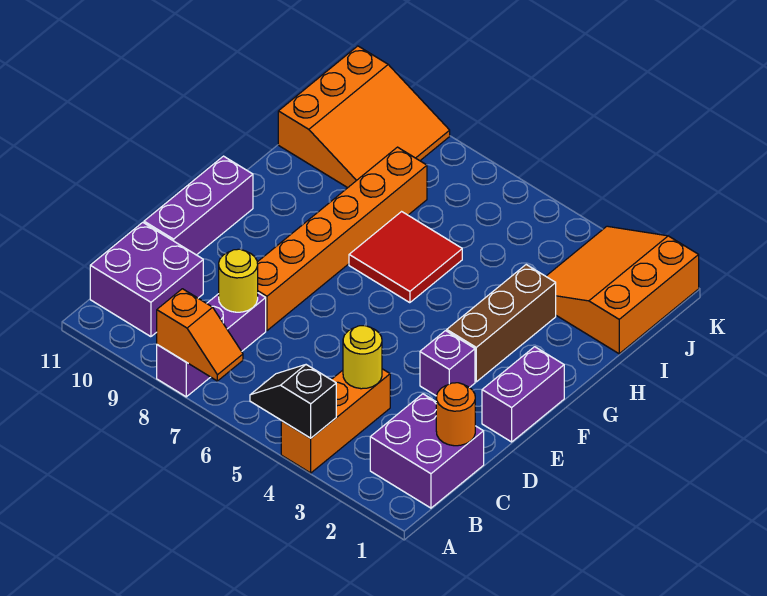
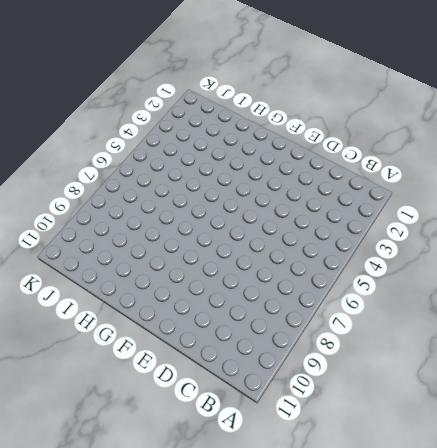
none -> orange 1x3 brick [281,369,390,473]
none -> purple 1x3 brick [157,293,266,397]
none -> purple 2x2 brick [370,394,484,508]

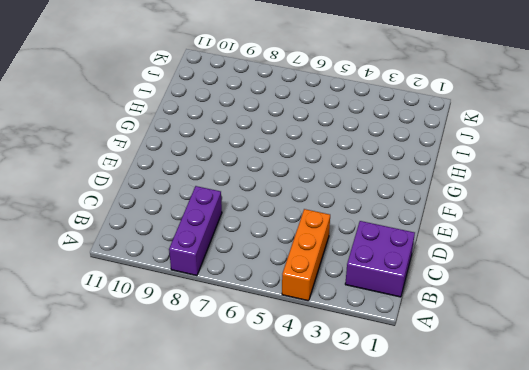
none -> purple 2x2 brick [90,222,203,337]
none -> orange 1x6 brick [257,147,427,331]
none -> purple 1x3 brick [144,156,253,255]

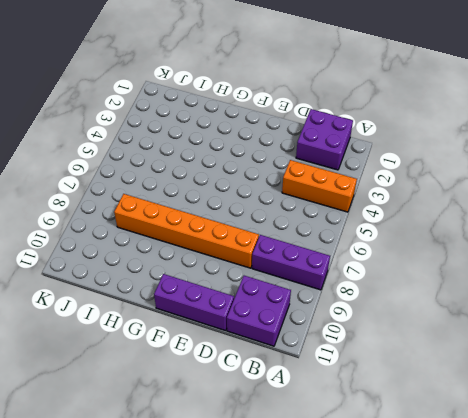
none -> purple 1x2 brick [482,347,564,442]
none -> purple 1x1 brick [420,331,475,396]
none -> brown 1x3 brick [447,265,556,382]

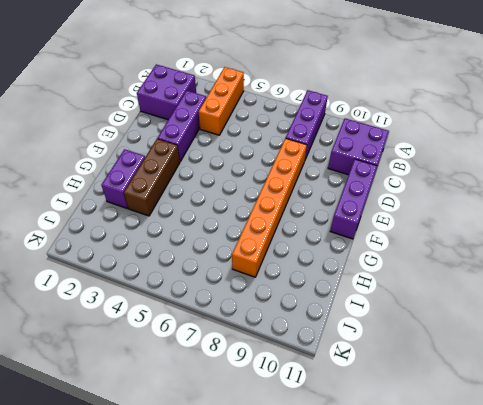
purple 1x3 brick [157,91,206,161] -> purple 1x1 brick [420,331,475,396]
purple 1x2 brick [101,149,145,208] -> purple 1x2 brick moved to [482,347,564,442]
none -> red 2x2 tile [349,212,462,303]
none -> orange 3x3 slope [546,226,699,354]
none -> orange 3x3 slope [278,46,450,188]

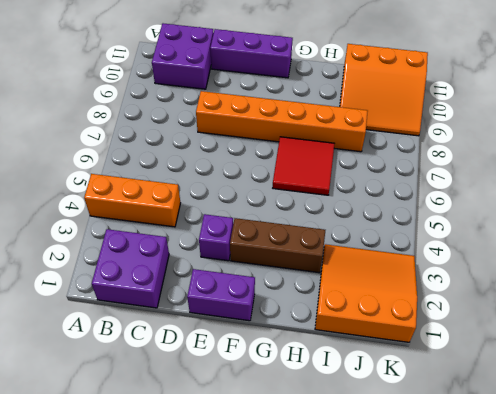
none -> purple 1x3 brick [157,293,266,397]
none -> black 1x2 slope [250,365,336,438]
none -> orange 1x2 slope [157,289,243,381]

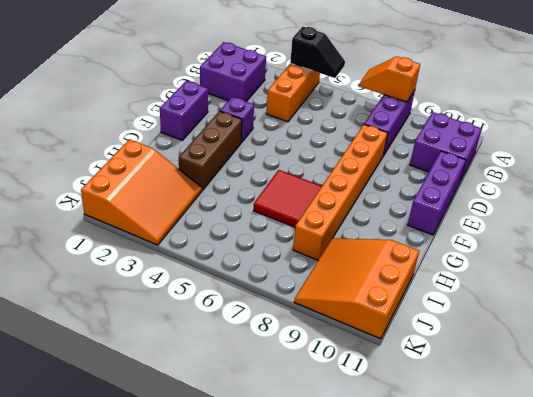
none -> orange 1x1 round brick [436,383,475,446]
none -> yellow 1x1 round brick [343,326,382,389]
none -> yellow 1x1 round brick [219,249,258,312]

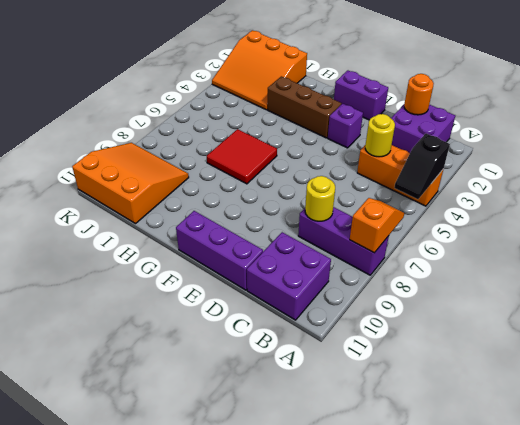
none -> orange 1x6 brick [257,147,427,331]

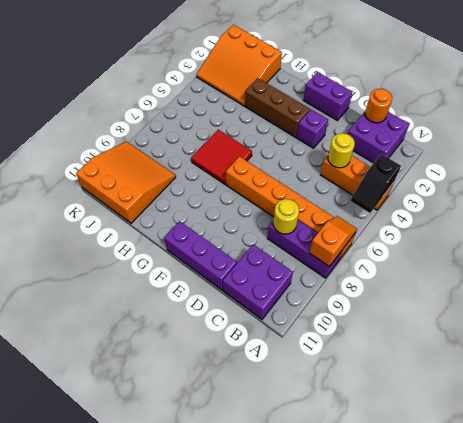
orange 1x6 brick [226,157,355,260] -> orange 1x6 brick moved to [257,147,427,331]

